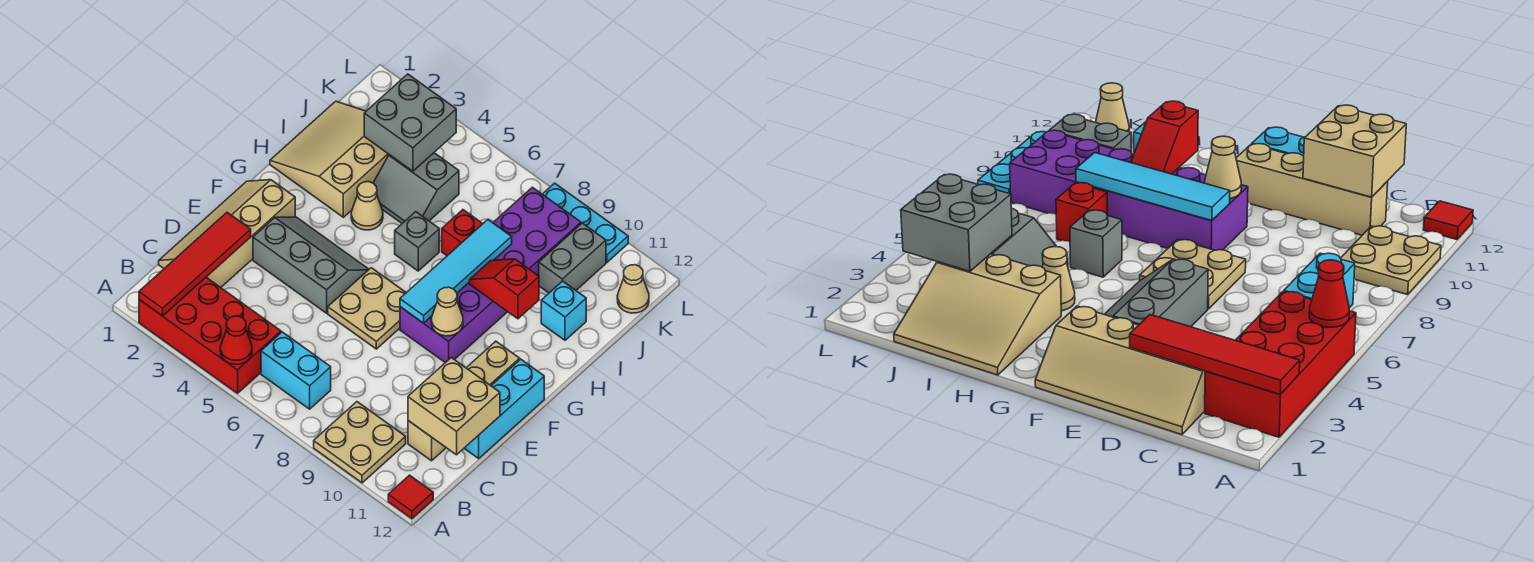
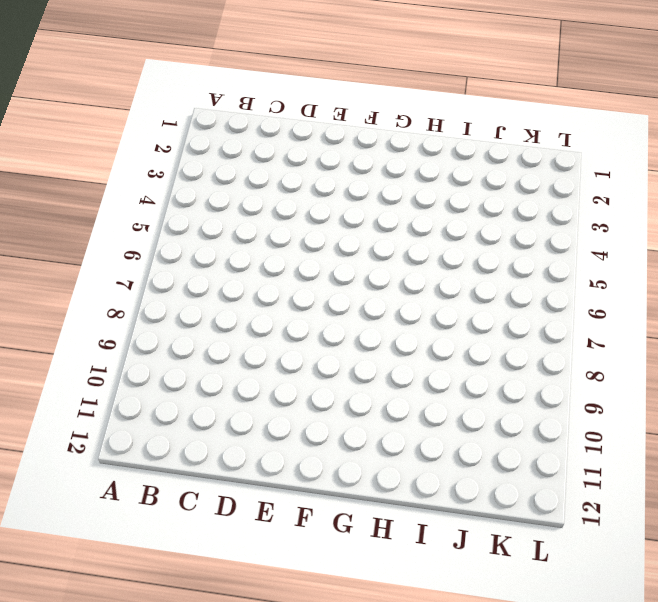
none -> red 2x4 brick [139,277,281,393]
none -> tan 2x2 plate [314,402,406,483]
none -> red 1x1 tile [388,475,433,519]

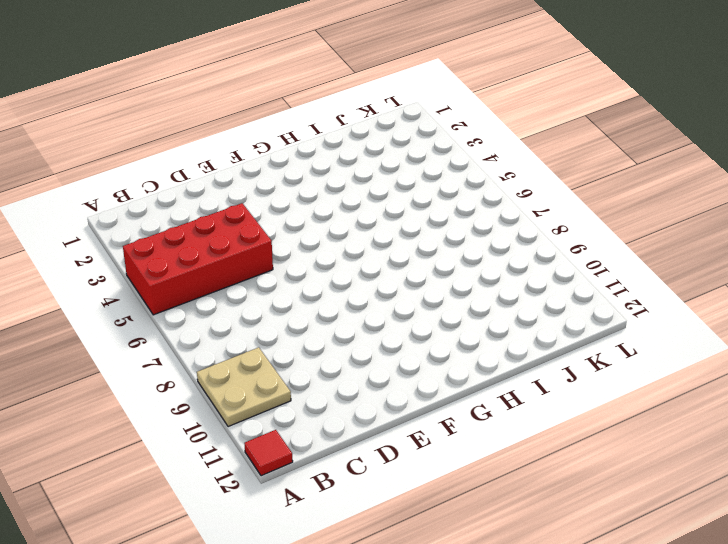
red 2x4 brick [123,203,273,315] -> red 2x4 brick turned to [139,277,281,393]
none -> cyan 1x2 brick [261,332,331,409]
none -> tan 2x4 slope [159,180,295,287]
none -> tan 1x4 brick [408,341,520,461]

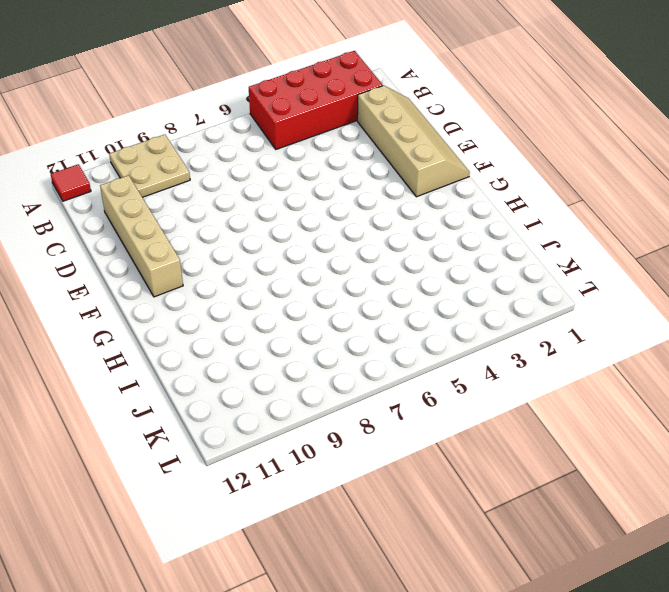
none -> cyan 1x2 brick [261,332,331,409]
none -> cyan 1x3 brick [464,359,544,458]
none -> grey 2x3 slope [253,217,369,313]

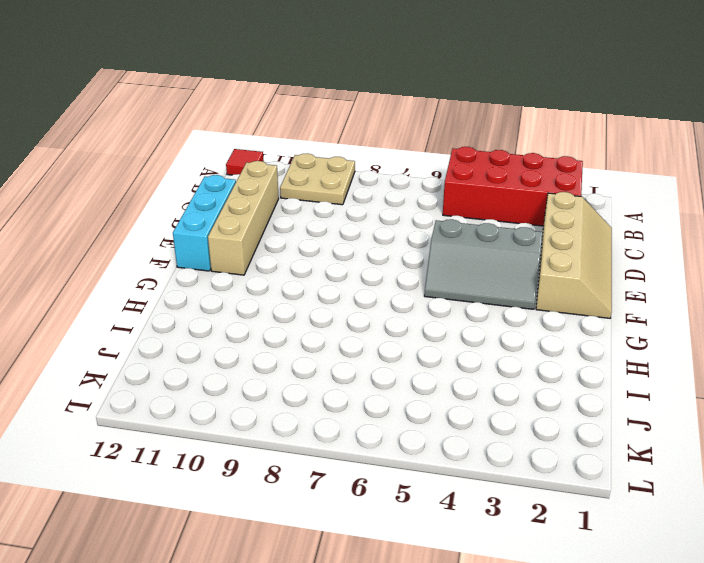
none -> cyan 1x2 brick [261,332,331,409]
none -> tan 2x2 plate [328,268,406,349]
none -> purple 2x6 brick [400,187,581,363]

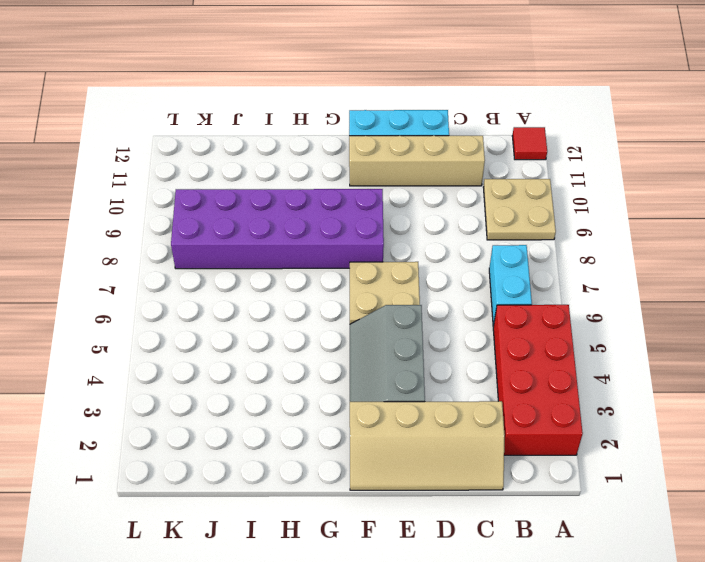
none -> tan 3x3 slope [270,101,389,217]
none -> tan 1x1 cone [351,182,383,230]
none -> grey 1x1 brick [395,212,439,271]

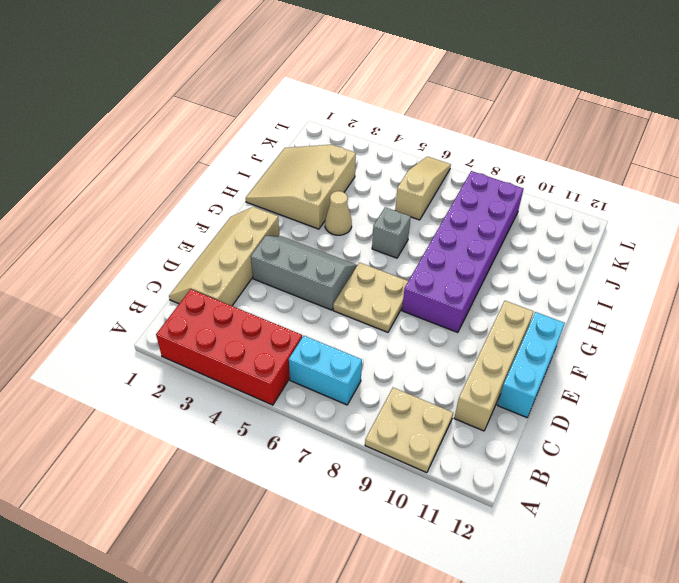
tan 1x3 slope [395,157,451,220] -> none
none -> red 1x1 tile [388,475,433,519]
none -> grey 2x2 slope [373,153,459,223]
none -> red 1x1 brick [442,210,483,256]

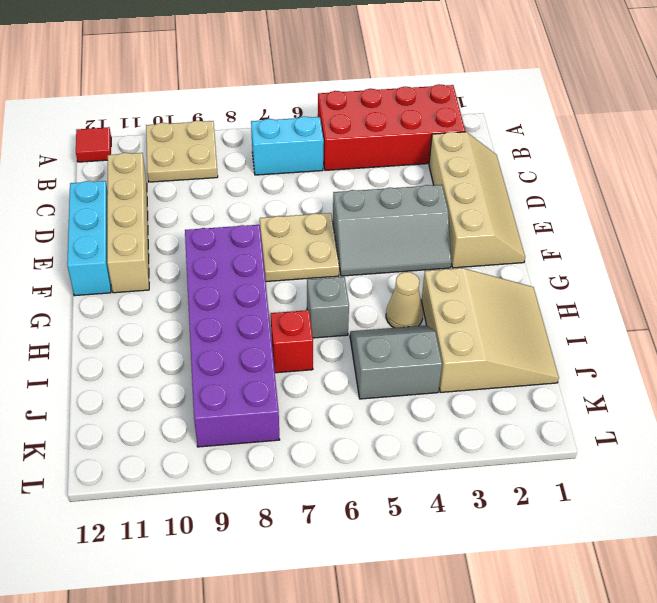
none -> cyan 1x1 brick [541,281,586,340]
none -> grey 1x2 brick [539,223,606,293]
none -> tan 1x1 cone [617,265,649,313]

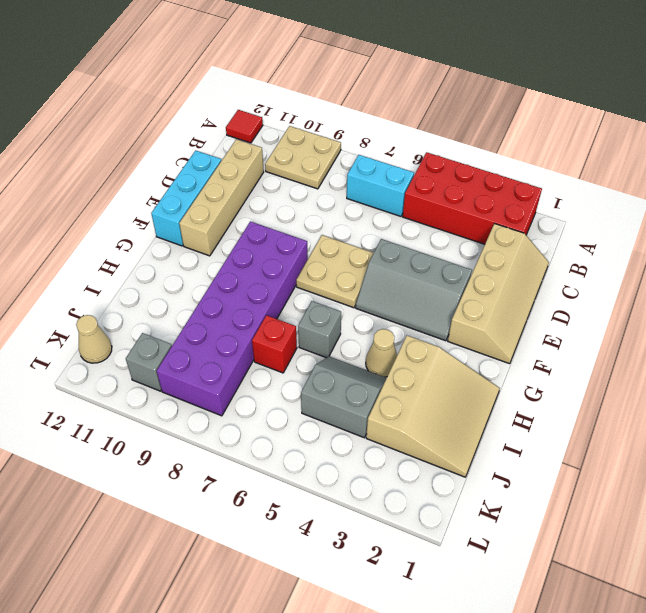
grey 1x1 brick [126,333,172,391] -> grey 1x2 brick [539,223,606,293]
none -> cyan 1x1 brick [541,281,586,340]
none -> cyan 1x3 plate [543,183,628,262]
none -> red 1x4 tile [139,213,251,316]

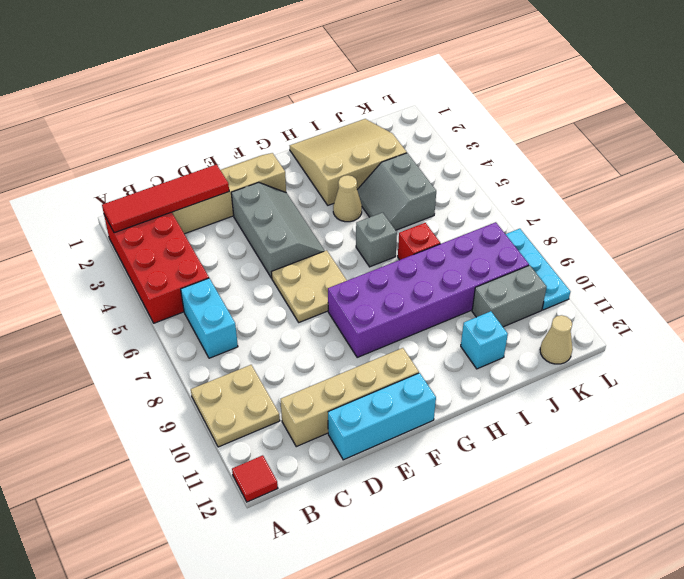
none -> red 1x1 cone [220,316,252,364]
none -> tan 2x2 brick [408,358,500,455]
none -> cyan 1x4 tile [400,220,512,323]

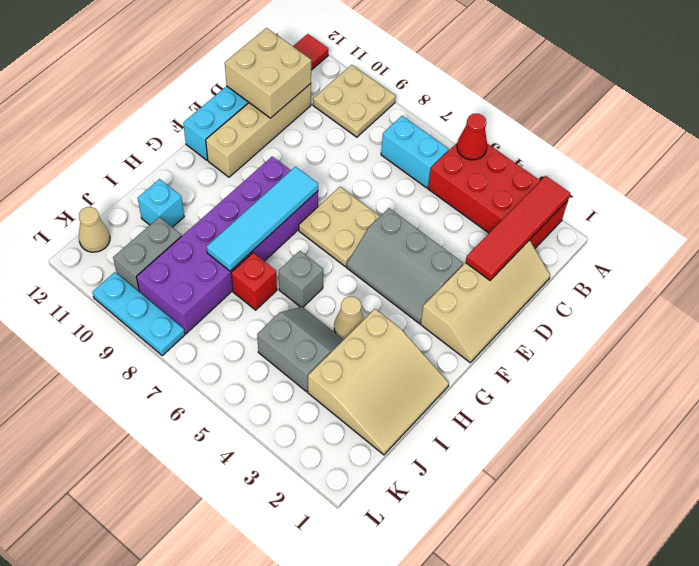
none -> tan 1x1 cone [431,287,463,336]
none -> red 1x2 slope [469,259,539,319]
none -> grey 2x2 brick [364,74,456,171]

